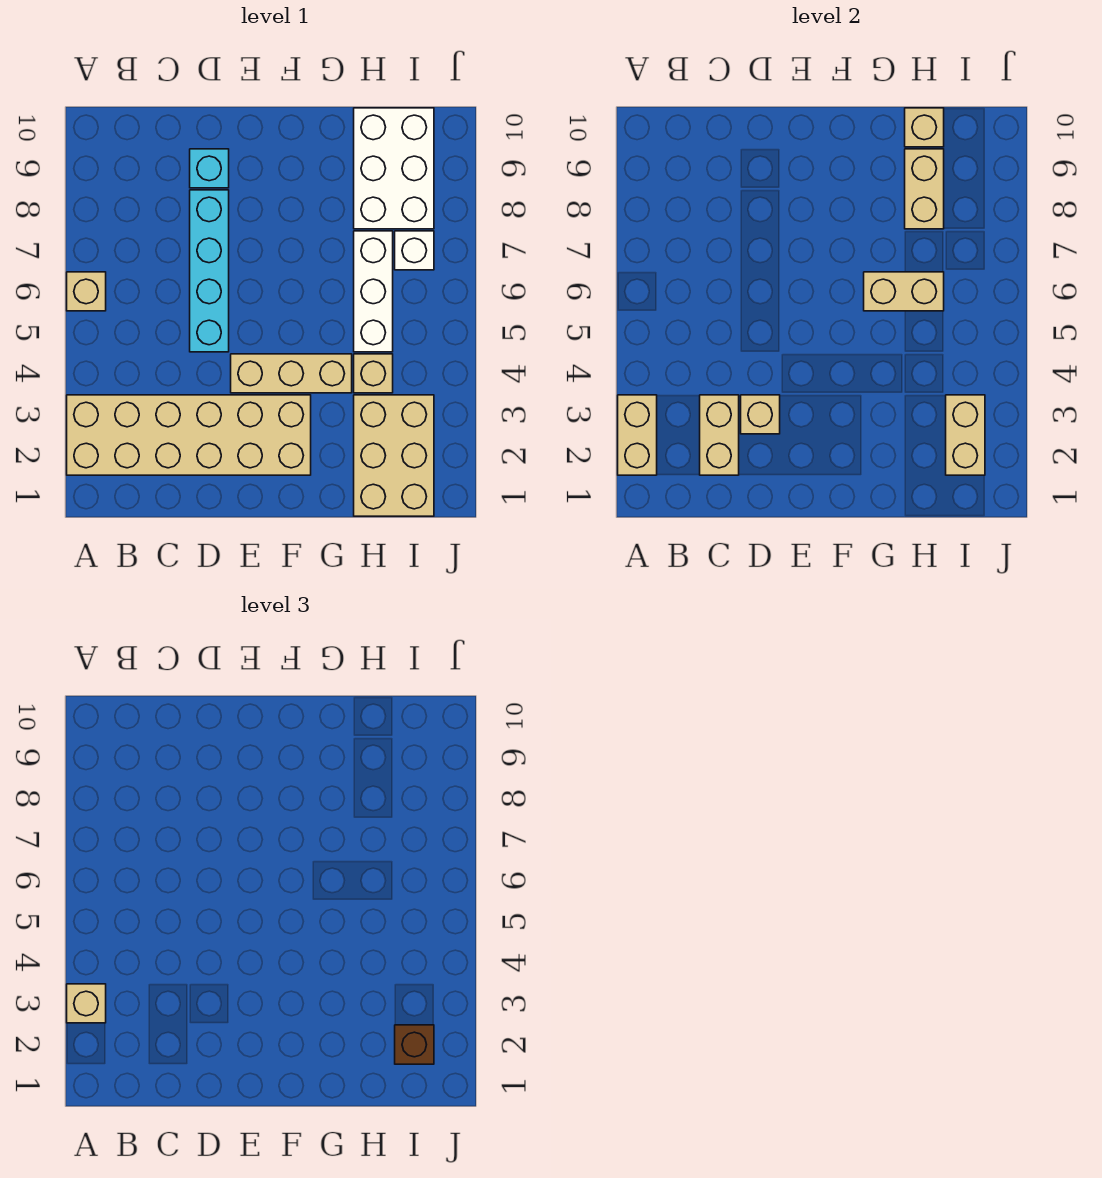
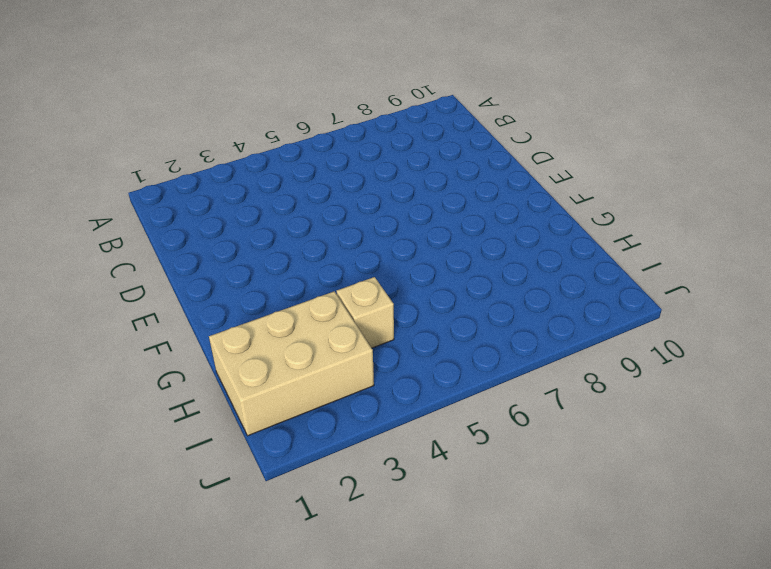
none -> tan 2x6 brick [67,395,311,475]
none -> tan 1x1 brick [67,272,106,311]
none -> cyan 1x4 brick [190,190,229,352]

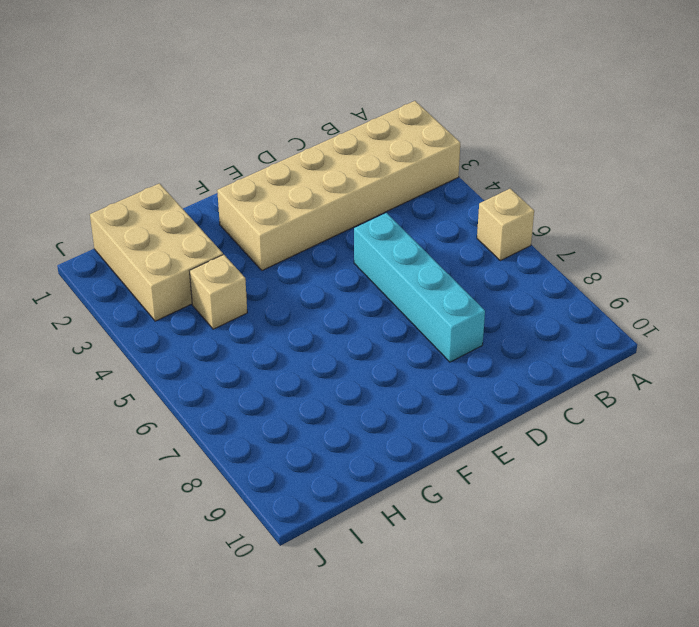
none -> cyan 1x1 brick [190,149,229,188]
none -> tan 1x3 brick [231,354,352,393]
none -> white 1x3 brick [354,231,393,352]

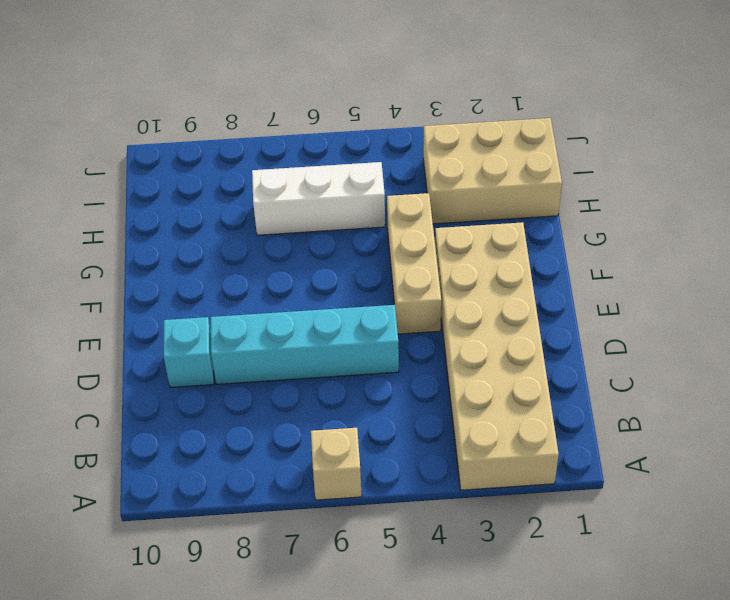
none -> tan 1x1 brick [354,354,393,393]
none -> white 2x3 brick [354,108,434,229]
none -> white 1x1 brick [395,231,434,270]

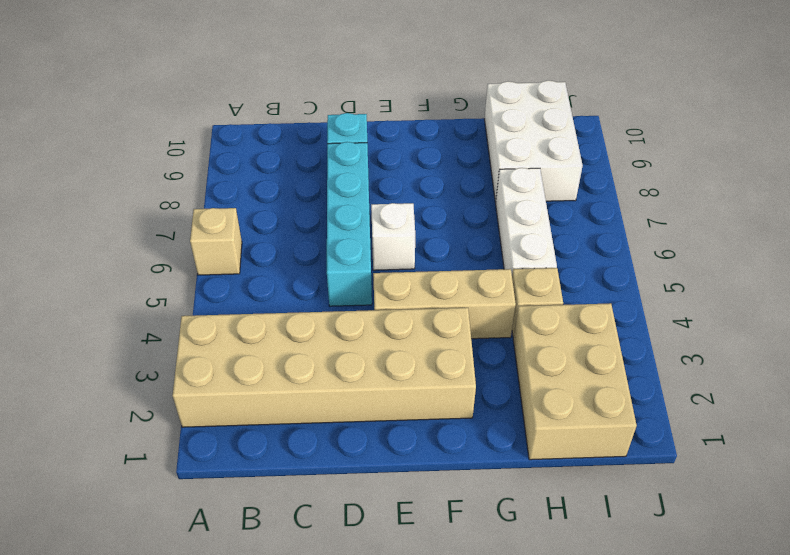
white 1x1 brick [371,203,415,270] -> white 1x1 brick moved to [395,231,434,270]
none -> tan 1x2 brick [618,395,657,475]
none -> tan 1x2 brick [700,395,739,475]
none -> tan 1x1 brick [741,395,780,434]

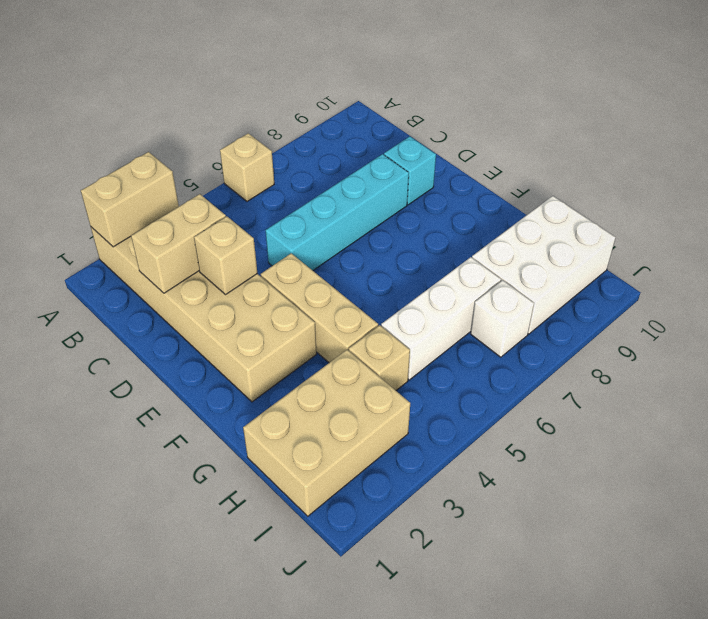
none -> tan 1x2 brick [864,272,944,311]
none -> tan 1x2 brick [905,149,944,229]
none -> tan 1x1 brick [905,108,944,147]

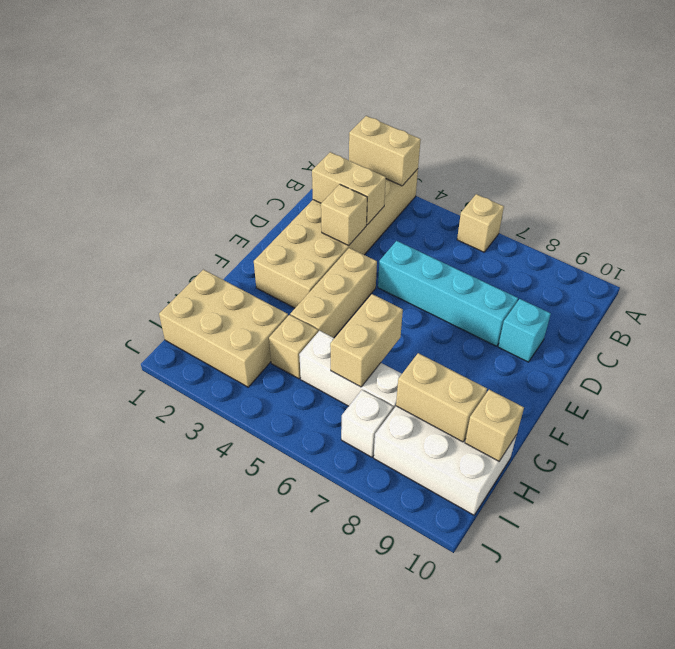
none -> tan 1x2 brick [946,395,985,475]
none -> tan 1x1 brick [67,984,106,1023]
none -> brown 1x1 brick [395,1025,434,1064]

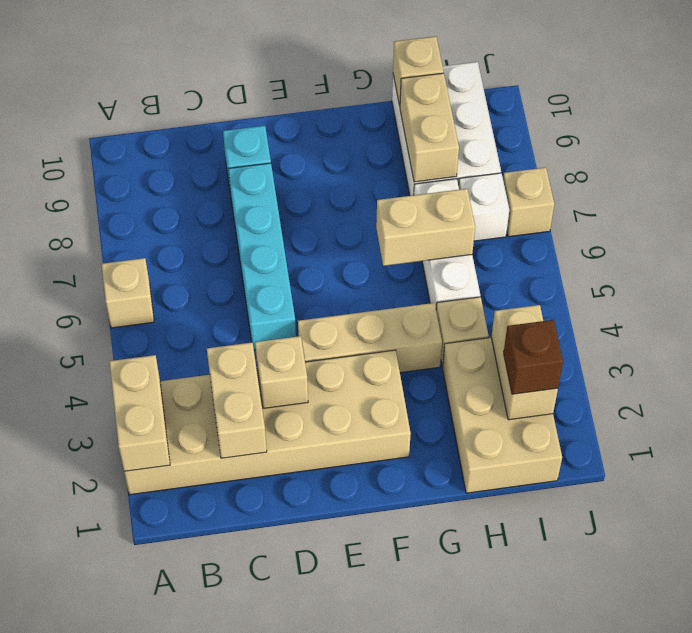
tan 1x1 brick [503,167,554,237] -> tan 1x1 brick moved to [67,984,106,1023]

